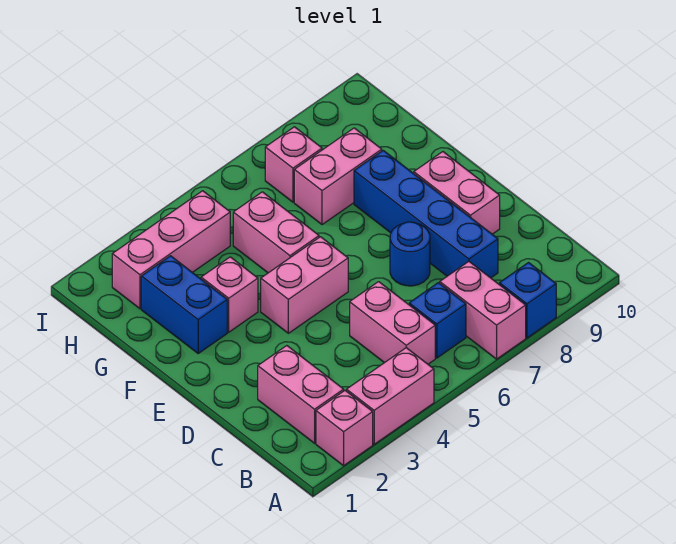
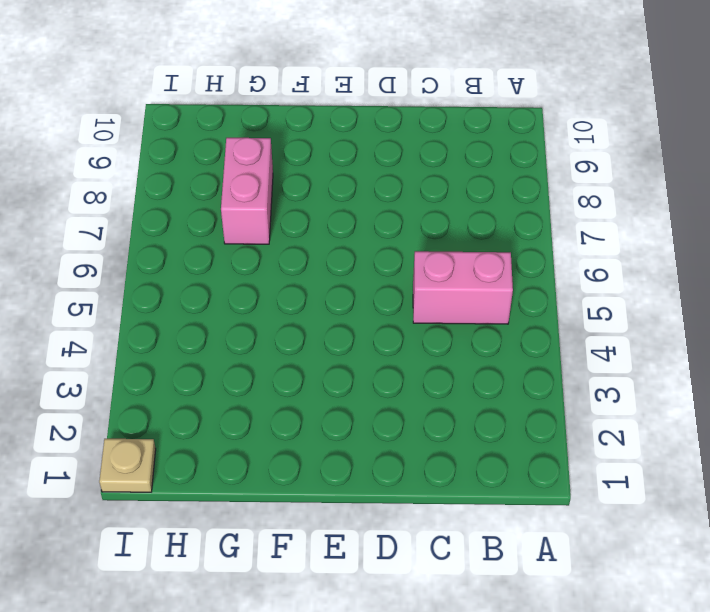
tan 1x1 plate [99,439,156,492] -> none
none -> pink 1x1 brick [316,391,373,466]
none -> pink 1x2 brick [346,348,434,444]
none -> pink 1x2 brick [440,262,526,359]

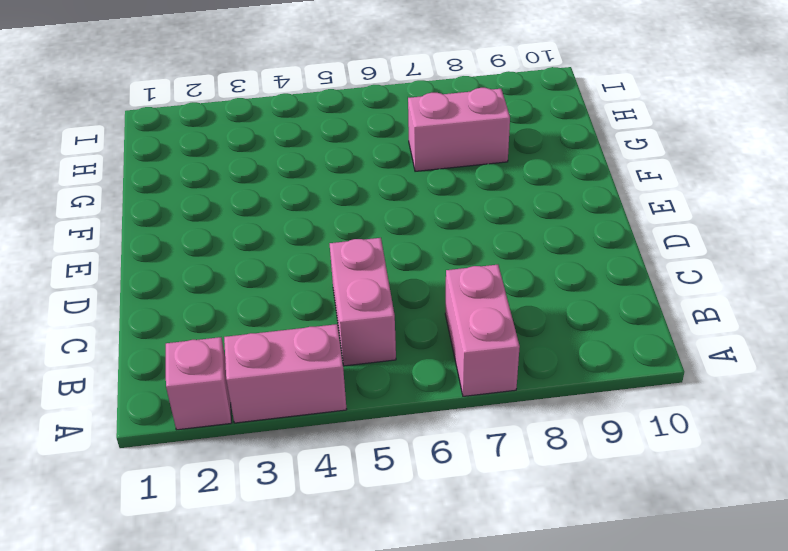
none -> blue 1x1 brick [499,263,556,338]
none -> pink 1x2 brick [258,346,344,443]
none -> blue 1x1 brick [409,283,466,358]

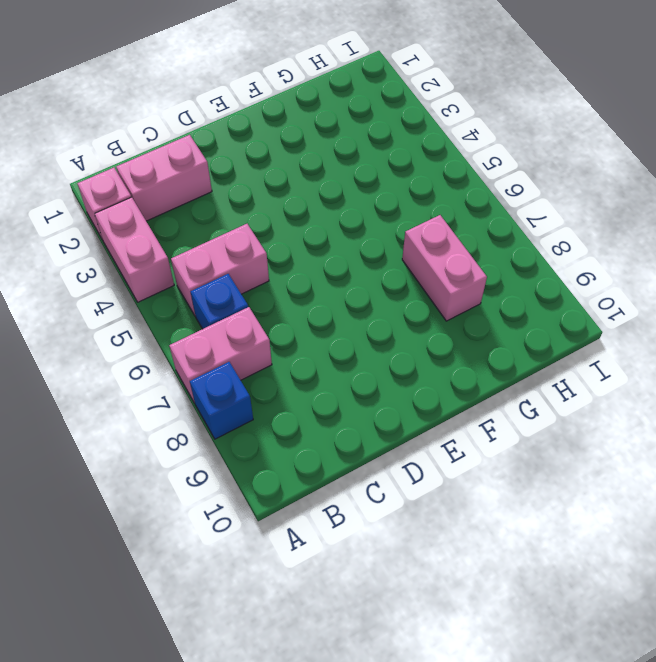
none -> blue 1x4 brick [354,150,498,278]
none -> blue 1x1 round brick [390,222,430,286]
none -> pink 1x2 brick [414,152,500,234]

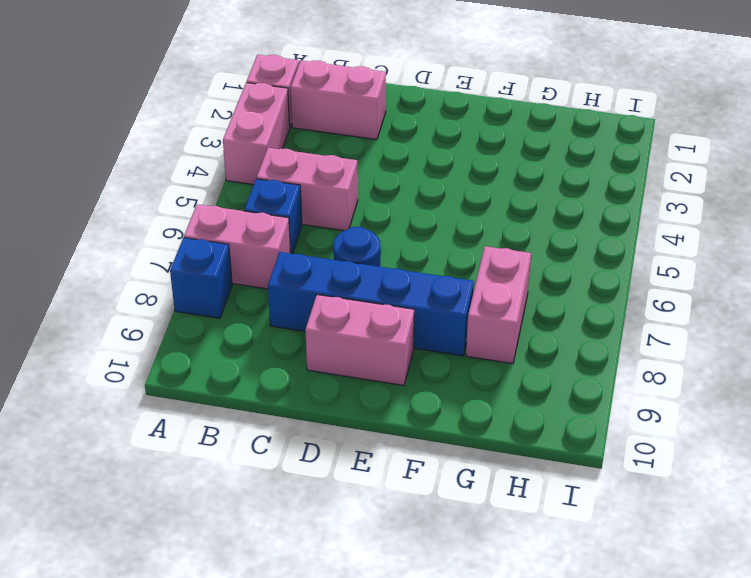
none -> pink 1x2 brick [261,237,348,333]
none -> blue 1x2 brick [141,256,227,353]
none -> pink 1x1 brick [201,257,258,332]

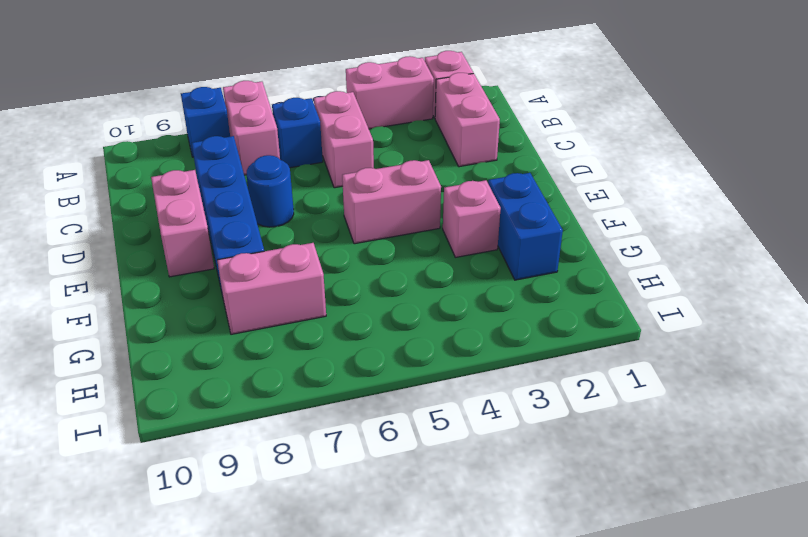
none -> pink 1x2 brick [233,192,319,273]
none -> pink 1x3 brick [112,191,230,309]
none -> pink 1x1 brick [265,127,322,202]

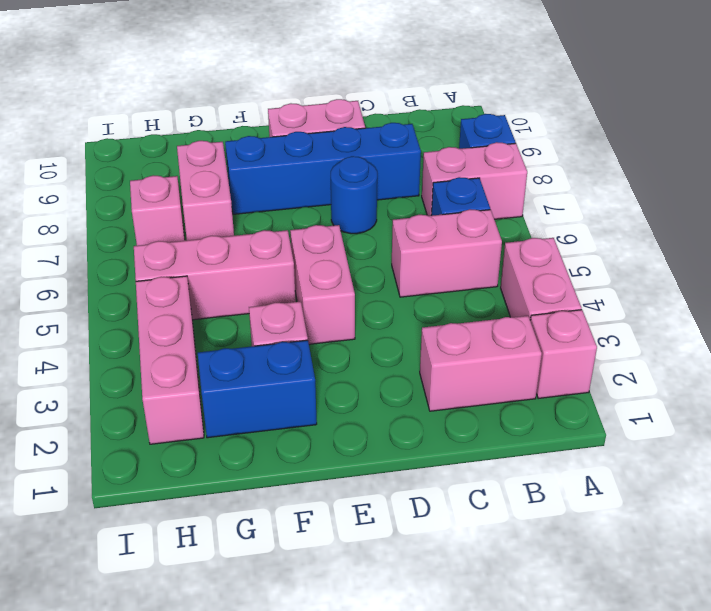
pink 1x3 brick [134,230,296,320] -> pink 1x2 brick [233,192,319,273]

